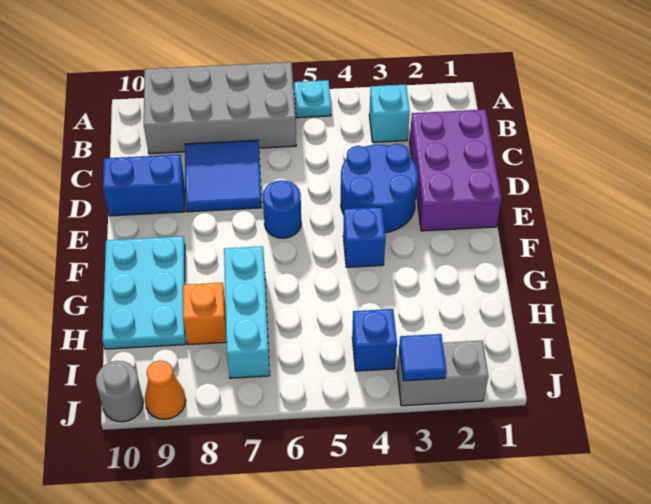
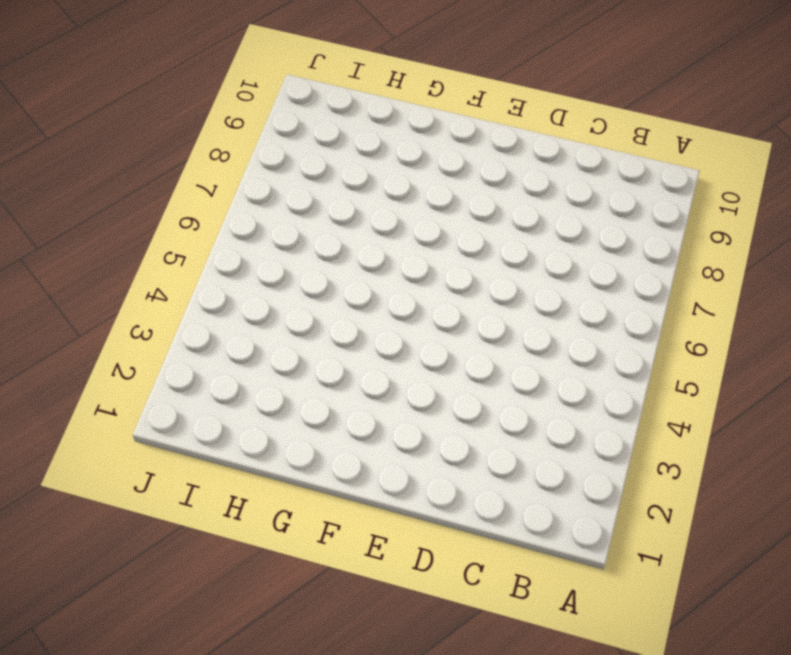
none -> cyan 1x1 plate [294,80,331,118]
none -> grey 2x4 brick [144,62,296,154]
none -> cyan 1x1 brick [369,85,410,142]

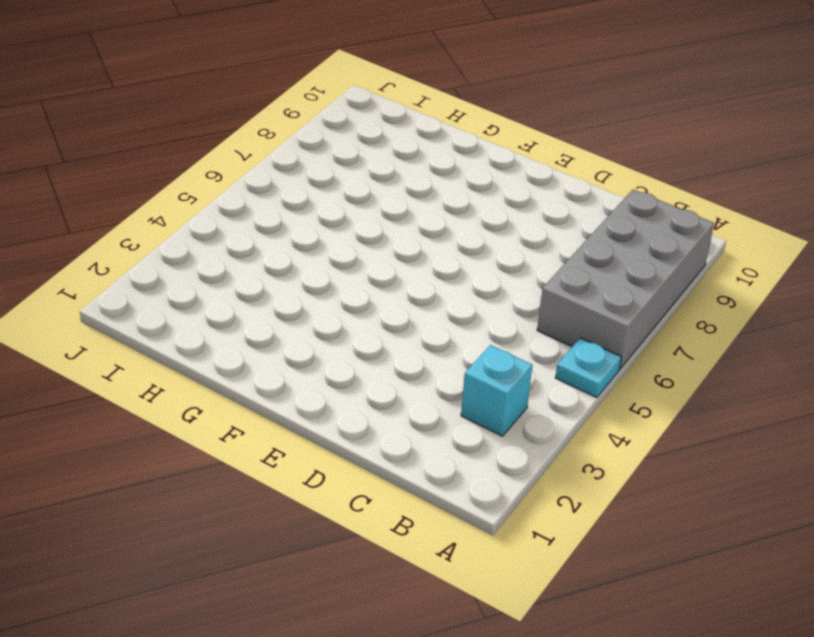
none -> purple 2x3 brick [410,109,501,231]
none -> blue 2x2 tile [185,140,262,212]
none -> blue 2x2 round brick [341,144,418,233]

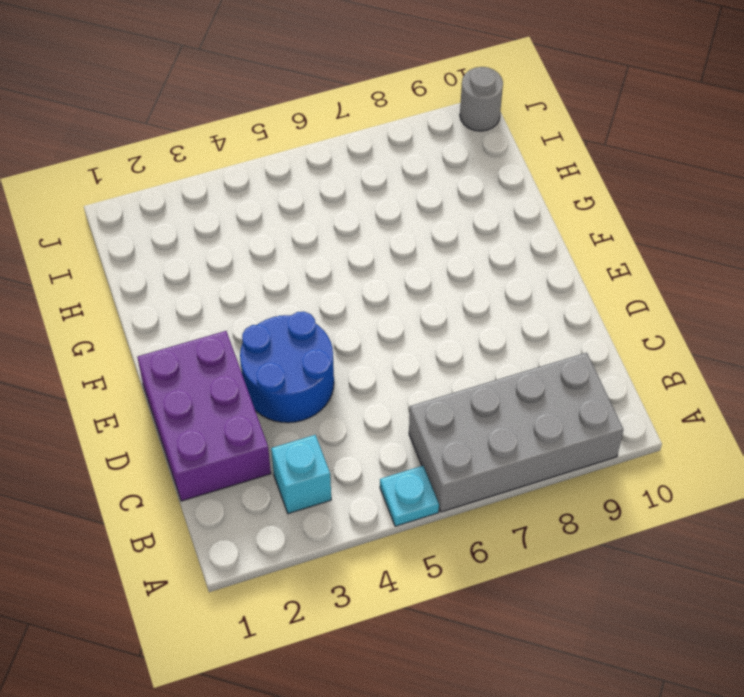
none -> blue 2x2 tile [185,140,262,212]
none -> blue 1x2 brick [103,155,185,216]
none -> blue 1x1 round brick [263,180,301,238]

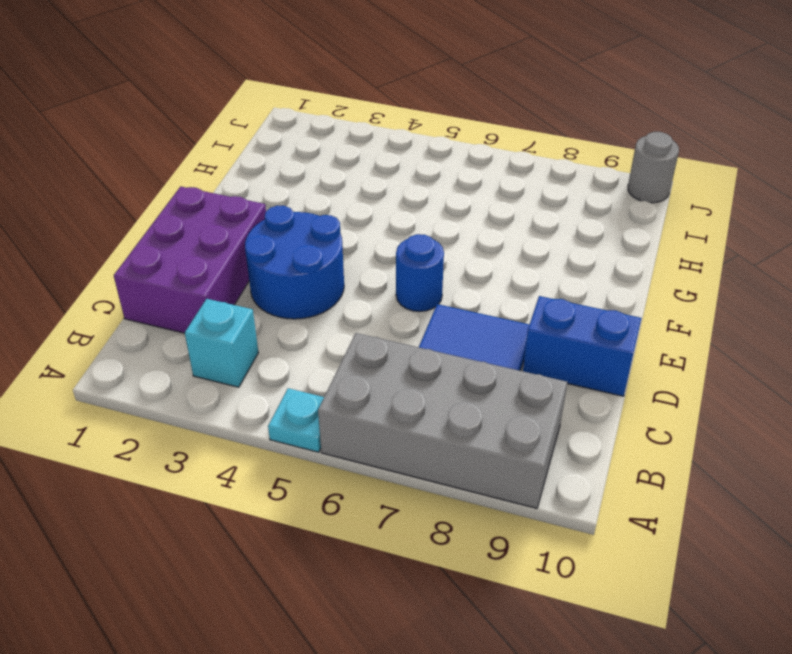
none -> blue 1x1 brick [343,207,385,267]
none -> cyan 2x3 plate [102,236,186,349]
none -> cyan 1x3 brick [224,246,270,378]

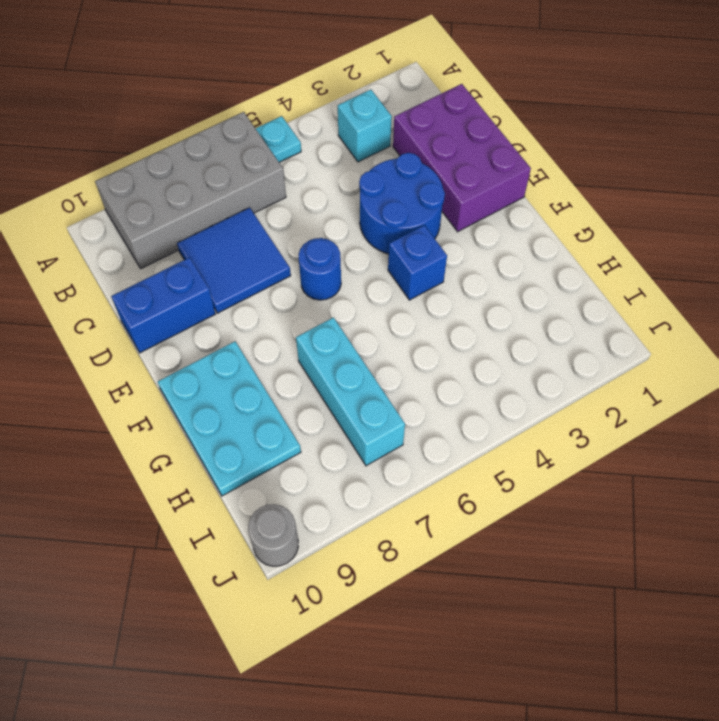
none -> orange 1x1 brick [183,283,227,345]
none -> blue 1x1 brick [352,309,397,371]
none -> grey 1x2 brick [397,341,488,406]

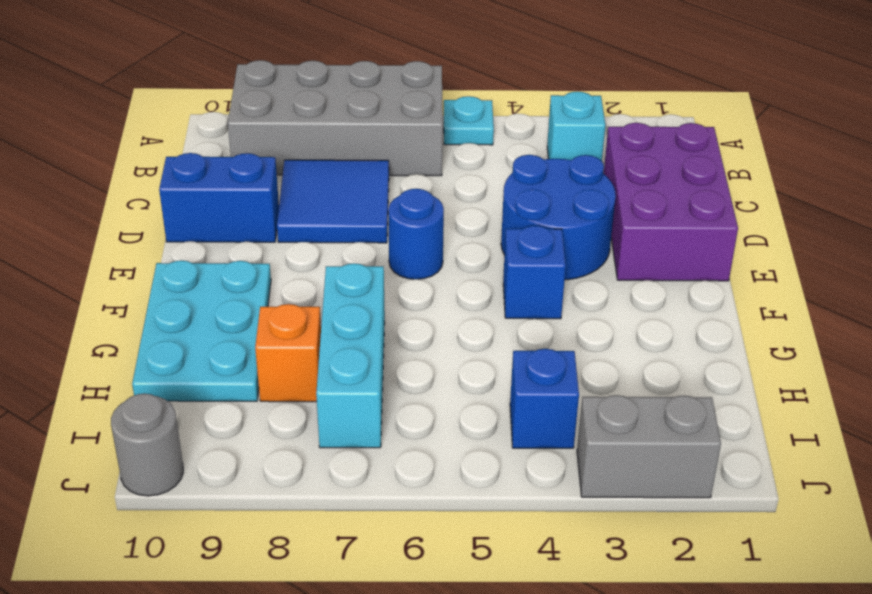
none -> orange 1x1 cone [145,361,186,419]
none -> blue 1x1 tile [399,334,446,381]

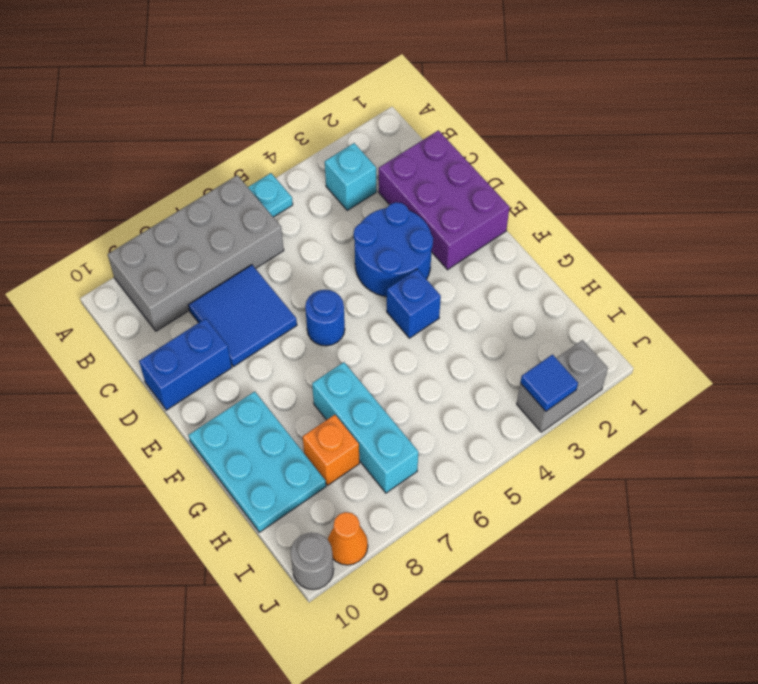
none -> blue 1x1 brick [352,309,397,371]

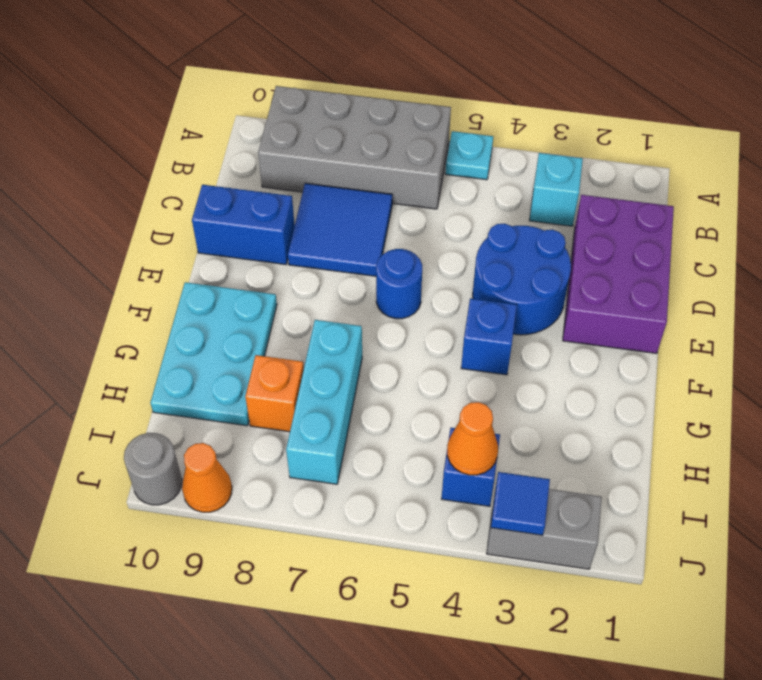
orange 1x1 cone [447,402,498,475] -> none

